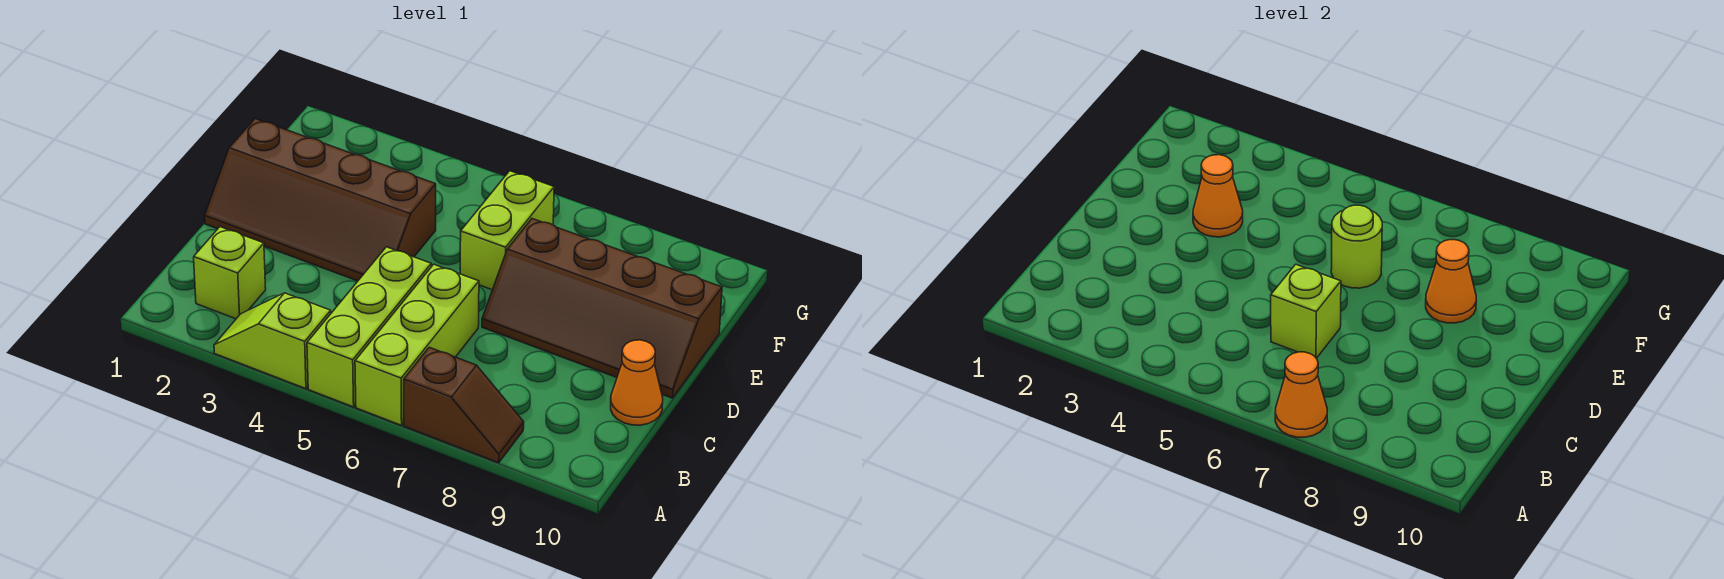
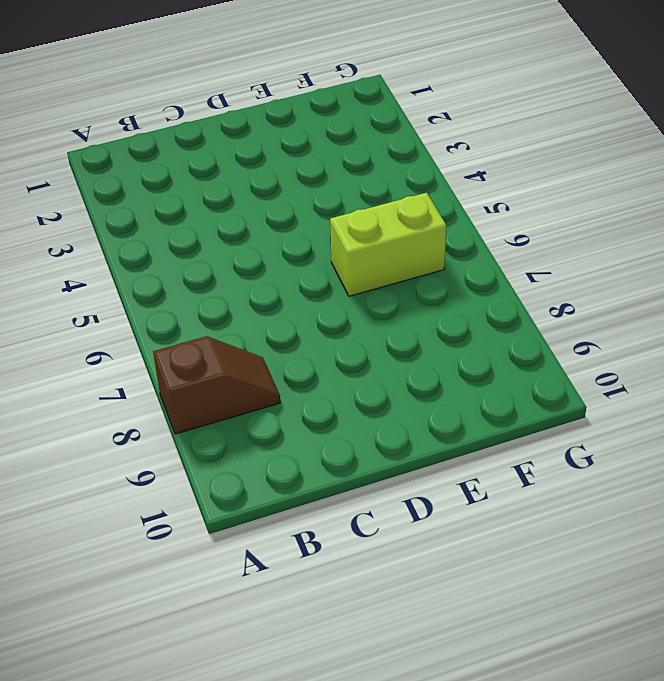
brown 1x2 slope [153,336,280,434] -> brown 1x2 slope turned to [404,347,524,463]
none -> lime 1x2 slope [214,293,331,389]
none -> lime 1x3 brick [307,247,431,407]
none -> lime 1x3 brick [355,264,479,425]

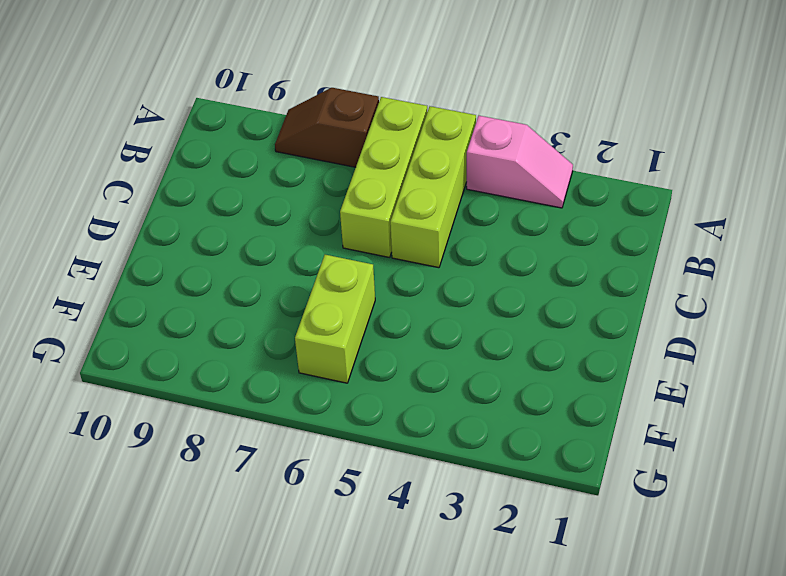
pink 1x2 slope [467,116,573,208] -> lime 1x2 slope [214,293,331,389]
none -> lime 1x1 brick [194,227,266,319]
none -> orange 1x1 cone [611,340,663,425]
none -> brown 2x4 slope [205,119,436,281]

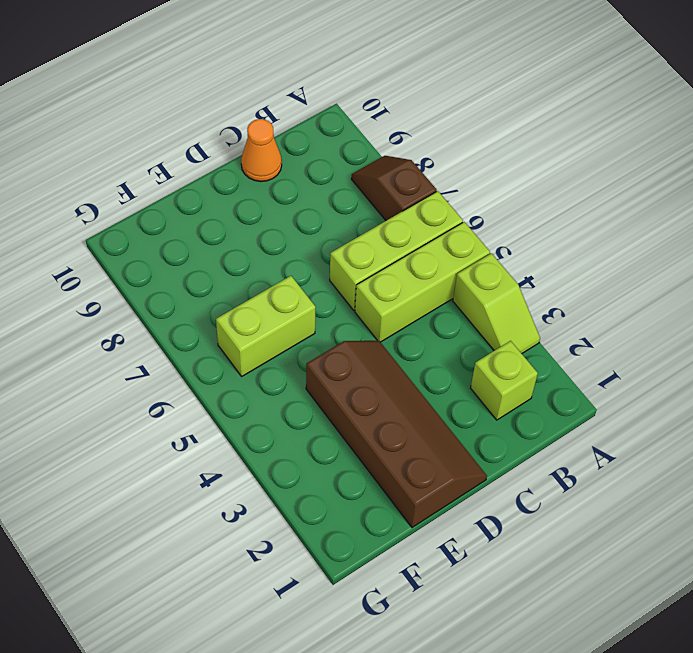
none -> brown 2x4 slope [482,219,722,398]
none -> orange 1x1 cone [1275,352,1327,437]
none -> lime 1x1 brick [1271,264,1341,358]

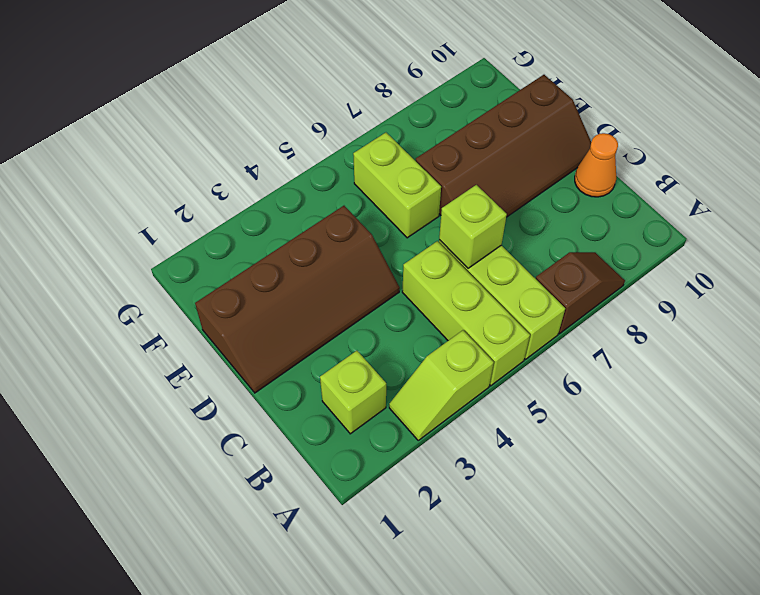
none -> orange 1x1 cone [1275,352,1327,437]
none -> orange 1x1 cone [1193,155,1243,237]
none -> lime 1x1 round brick [1331,205,1382,288]

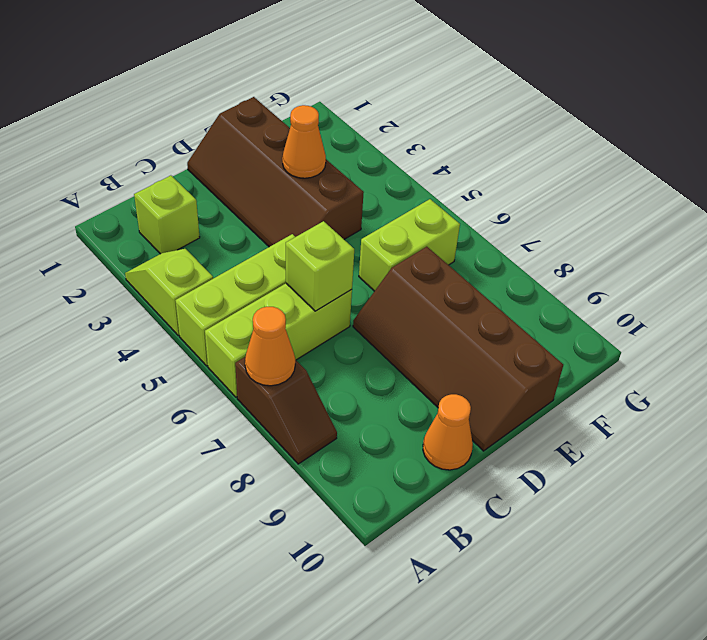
none -> lime 1x1 round brick [1331,205,1382,288]
none -> orange 1x1 cone [1426,240,1476,323]

